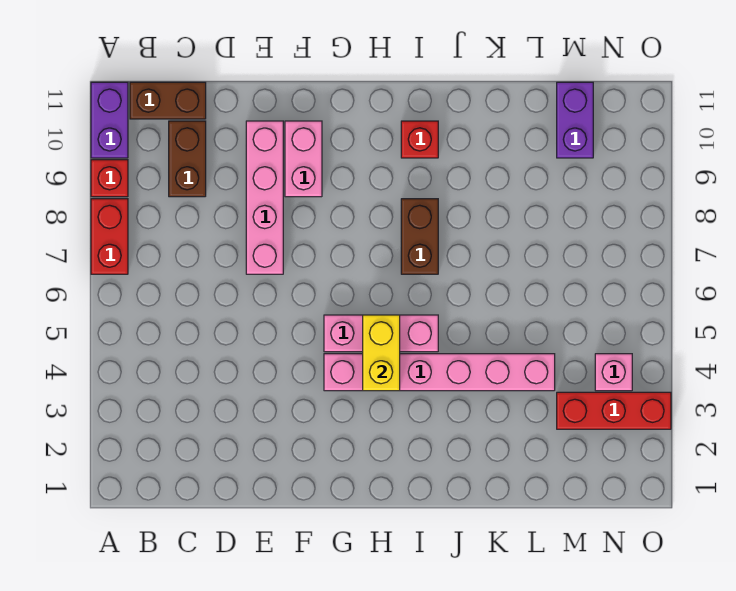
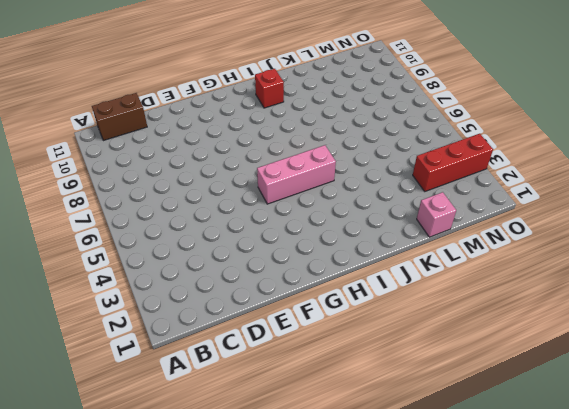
pink 1x1 brick [417,192,456,237] -> pink 1x1 brick moved to [595,354,632,391]
none -> red 1x2 brick [91,199,128,274]
none -> red 1x1 brick [91,160,128,197]
none -> purple 1x2 brick [91,82,128,158]

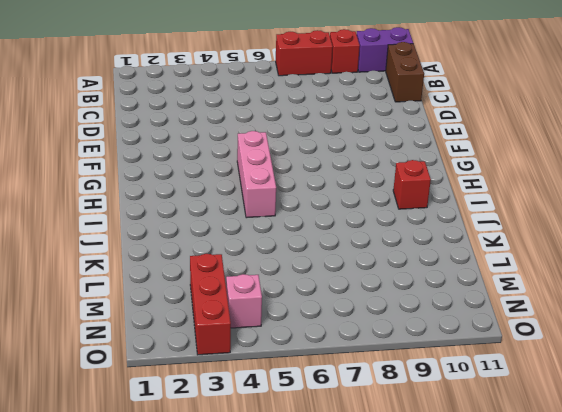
none -> brown 1x2 brick [169,121,206,197]
none -> pink 1x4 brick [246,121,283,274]
none -> pink 1x2 brick [285,121,322,197]

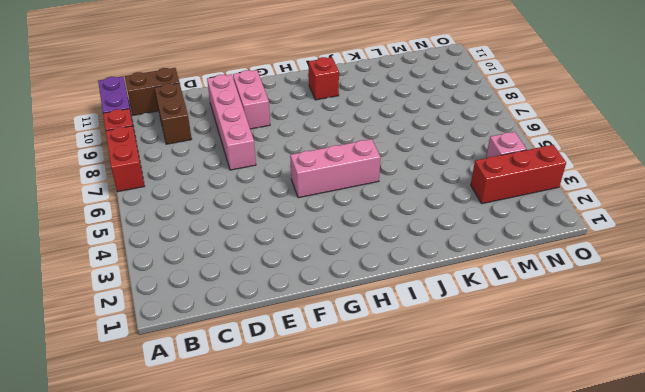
none -> pink 1x6 brick [324,354,555,391]
none -> brown 1x2 brick [401,199,438,274]
none -> purple 1x2 brick [557,82,593,158]

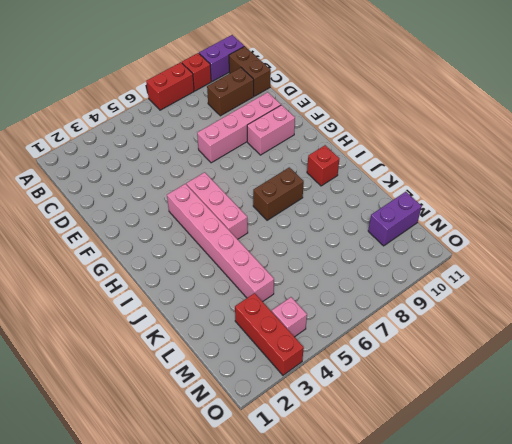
none -> yellow 1x2 brick [363,315,400,391]

